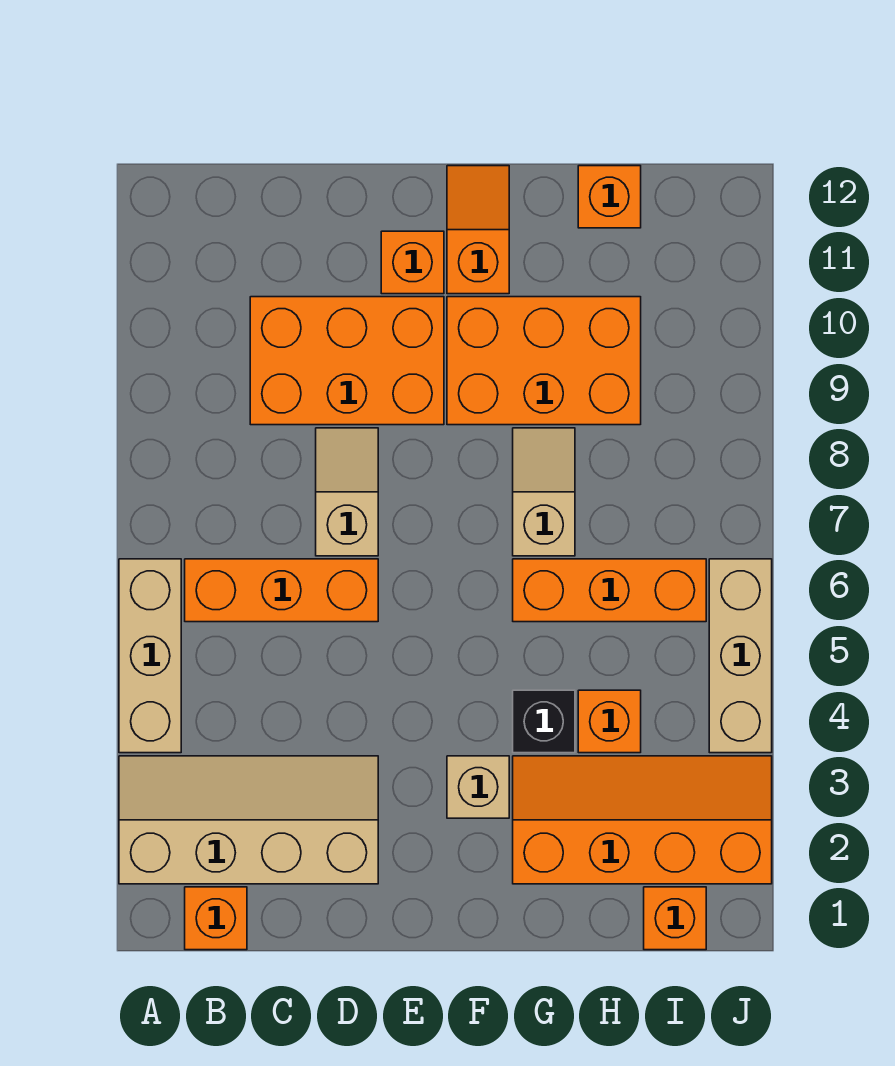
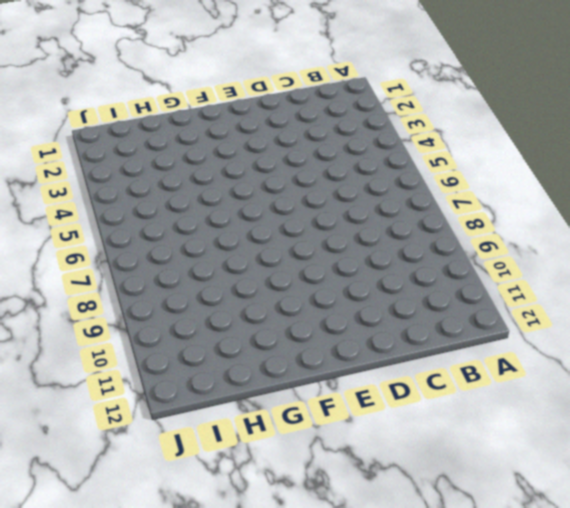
none -> tan 2x4 slope [119,756,378,884]
none -> tan 1x3 brick [119,559,181,753]
none -> orange 1x1 brick [185,887,247,950]

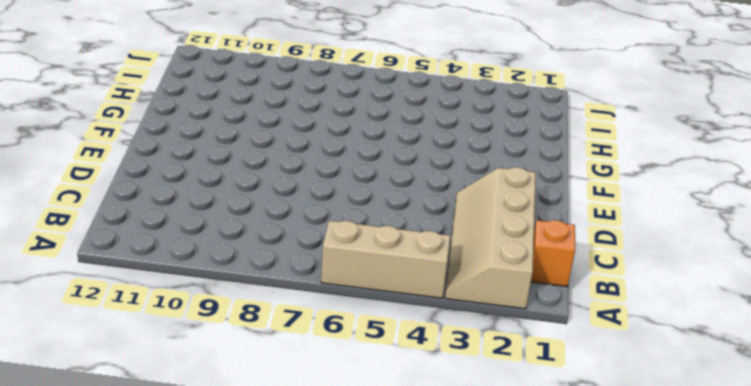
none -> orange 1x3 brick [185,559,378,622]
none -> orange 2x3 brick [250,297,444,425]
none -> tan 1x2 slope [316,428,378,556]

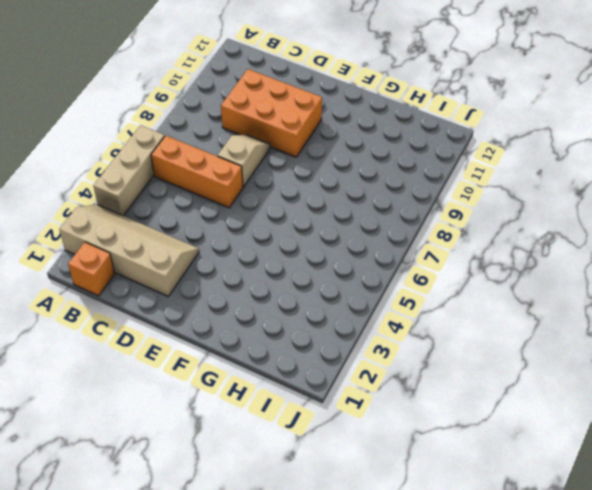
none -> orange 1x1 brick [381,231,444,294]
none -> tan 1x1 brick [447,756,509,818]
none -> orange 2x3 brick [447,297,641,425]

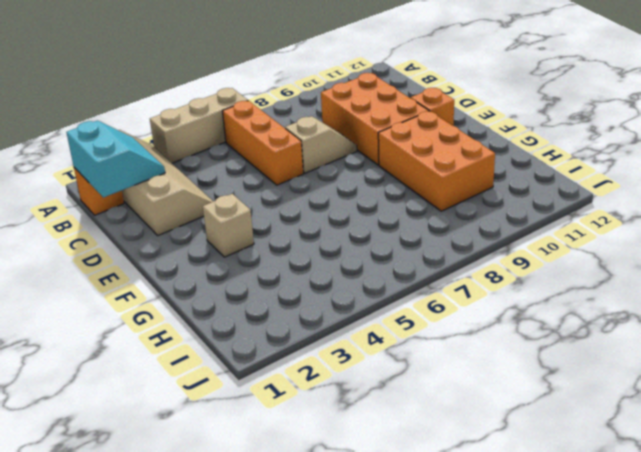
cyan 2x2 slope [66,121,165,197] -> none
none -> orange 1x2 slope [447,166,509,294]
none -> orange 2x4 slope [513,756,772,884]
none -> black 1x1 brick [513,690,575,753]

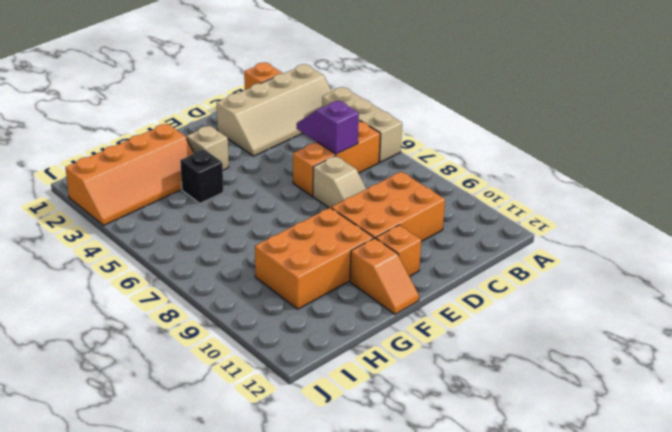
purple 1x2 slope [297,100,359,154] -> none
none -> orange 1x3 brick [513,559,706,622]
none -> tan 1x2 slope [513,428,575,556]
none -> orange 1x1 brick [578,690,641,753]

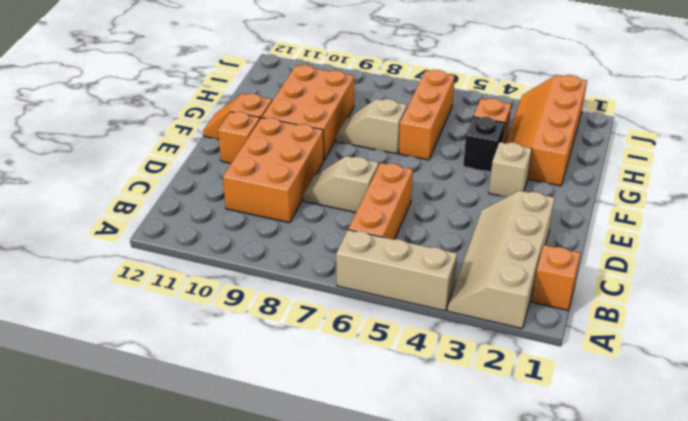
none -> orange 1x1 brick [578,166,641,228]
none -> orange 1x1 brick [644,887,706,950]
none -> tan 1x3 brick [709,559,772,753]

